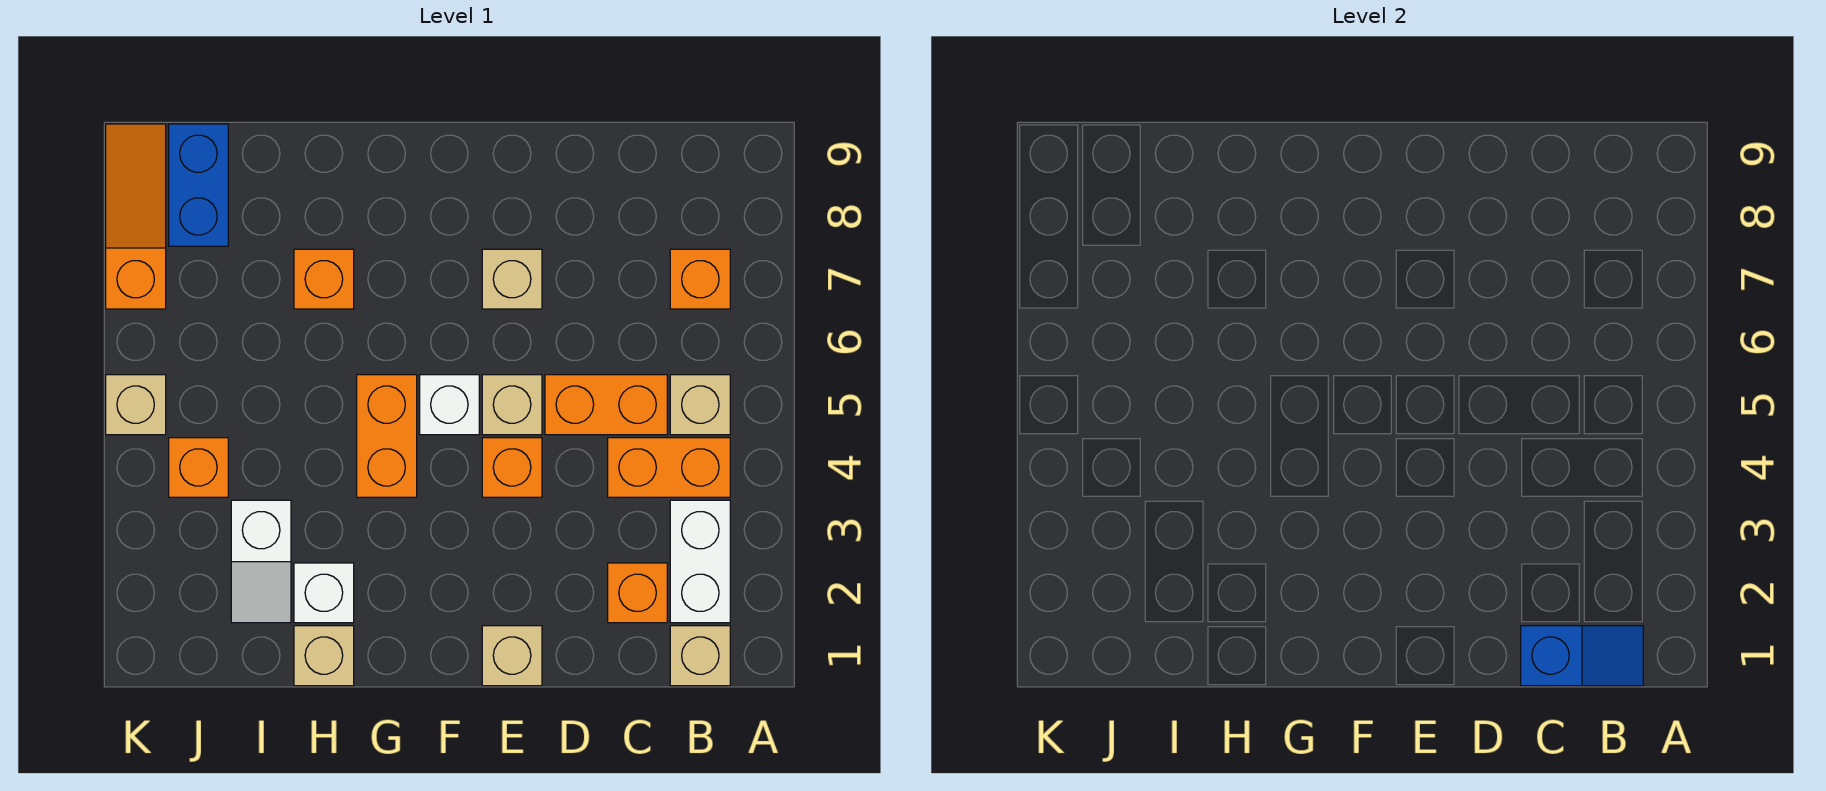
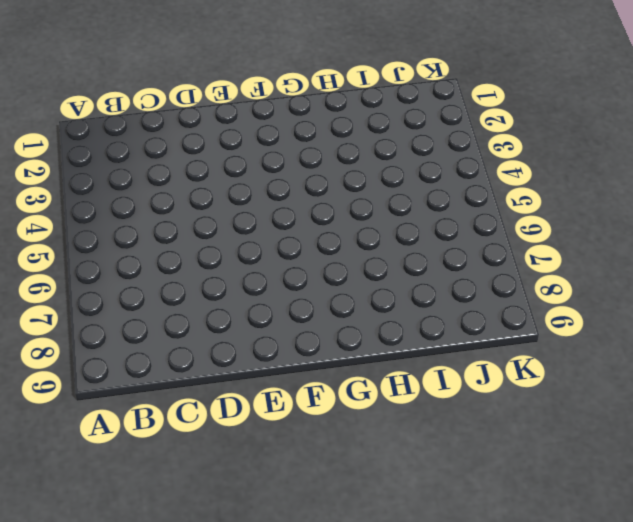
none -> tan 1x1 brick [670,626,730,686]
none -> white 1x2 brick [670,500,730,623]
none -> orange 1x2 brick [608,438,730,497]

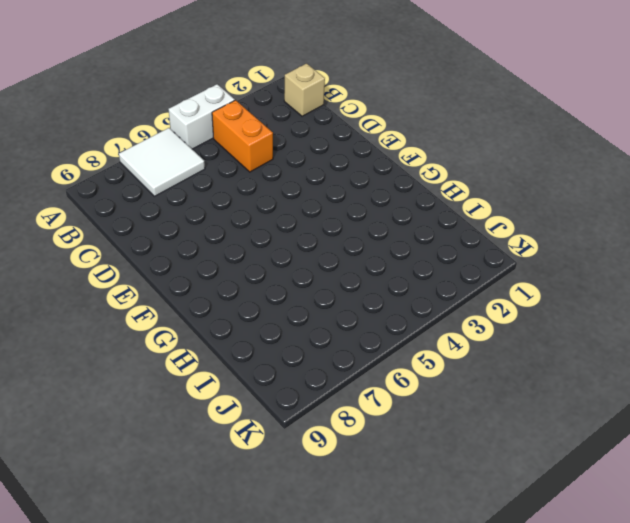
white 1x2 brick [169,84,235,149] -> white 1x2 brick moved to [670,500,730,623]
white 2x2 tile [119,128,205,196] -> orange 1x1 brick [670,249,730,309]
none -> tan 1x1 brick [670,375,730,435]
none -> orange 1x1 brick [608,563,667,623]
none -> orange 1x2 brick [545,375,667,435]

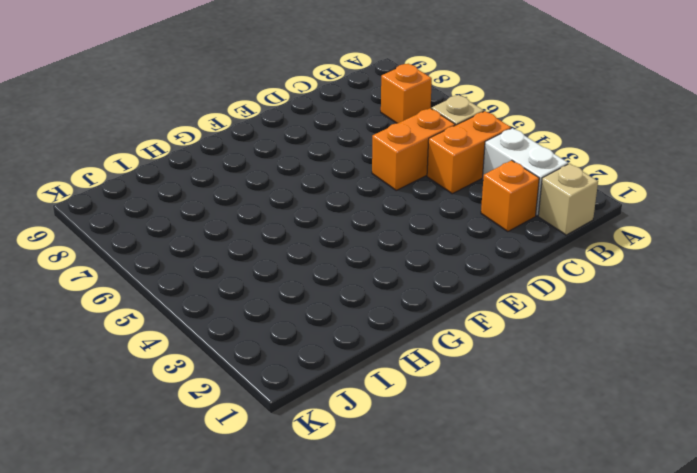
none -> tan 1x1 brick [482,626,542,686]
none -> orange 1x1 brick [482,438,542,497]
none -> tan 1x1 brick [482,375,542,435]

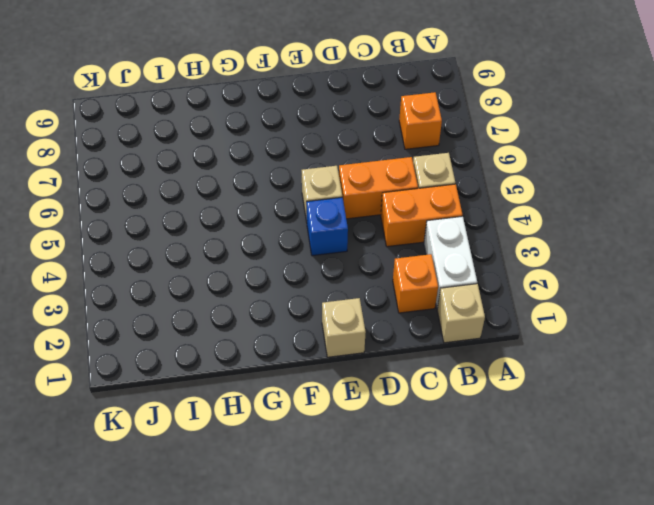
blue 1x1 brick [306,197,348,256] -> orange 1x1 brick [482,438,542,497]
none -> tan 1x1 brick [482,249,542,309]
none -> white 1x1 brick [420,375,479,435]
none -> orange 1x2 brick [357,375,417,497]

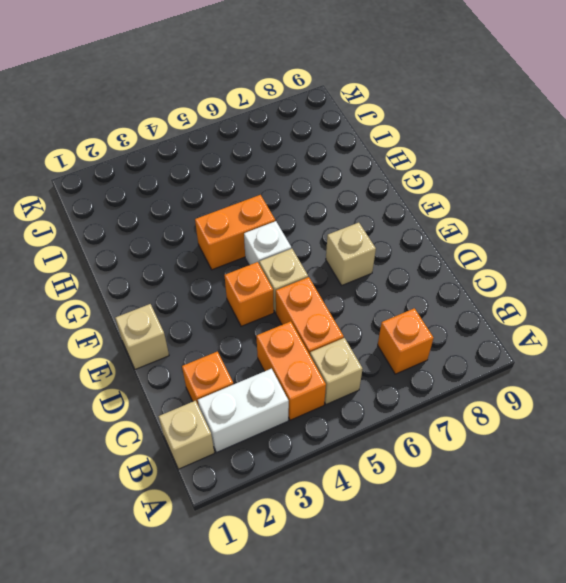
none -> tan 1x1 brick [294,626,354,686]
none -> white 1x1 brick [294,563,354,623]
none -> orange 1x1 brick [294,249,354,309]

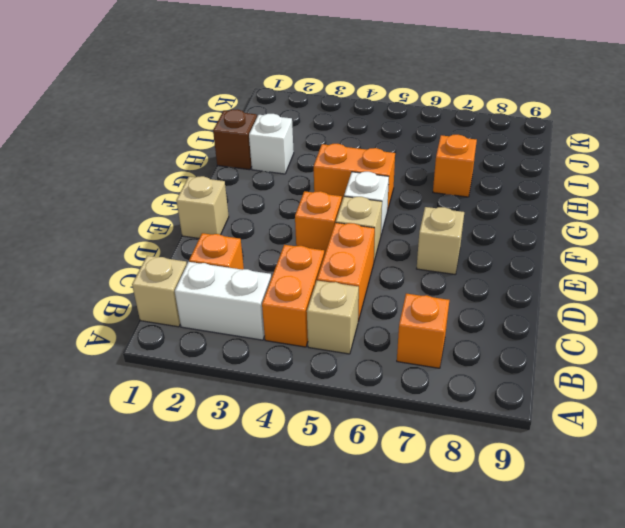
brown 1x1 brick [213,109,257,170] -> tan 1x1 brick [294,626,354,686]
none -> white 1x2 slope [231,500,291,623]
none -> orange 1x1 brick [169,438,228,497]
none -> blue 1x2 brick [169,124,228,246]

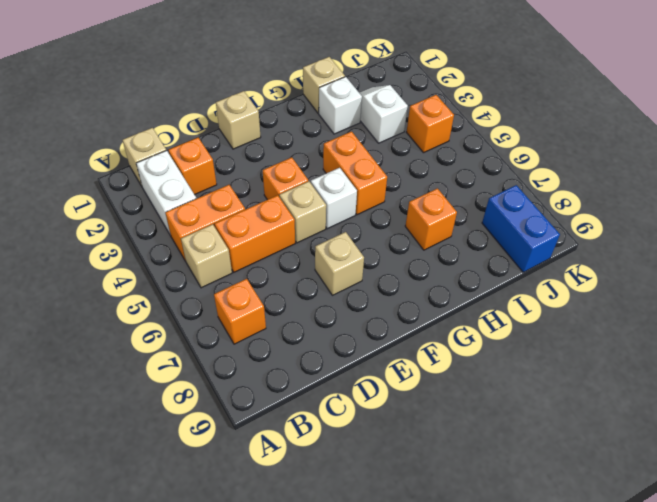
none -> tan 1x1 brick [106,375,166,435]
none -> orange 1x3 slope [106,124,166,309]
none -> blue 1x2 slope [1521,626,1643,686]

